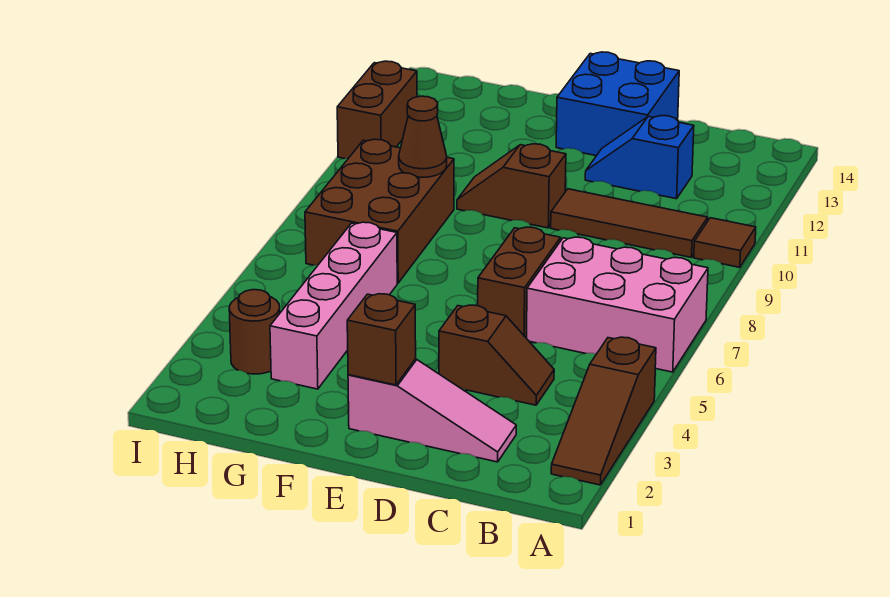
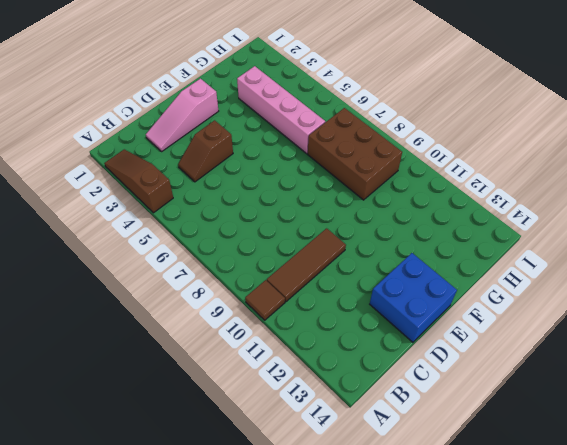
none -> pink 2x3 brick [527,237,708,372]
none -> blue 1x2 slope [585,116,694,199]
none -> brown 1x2 brick [478,227,561,337]

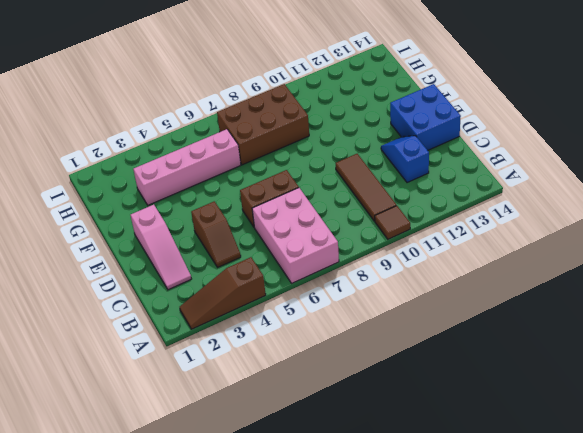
none -> brown 1x2 slope [457,144,566,228]
none -> brown 1x1 round brick [229,290,280,374]
none -> brown 1x2 brick [337,61,417,159]

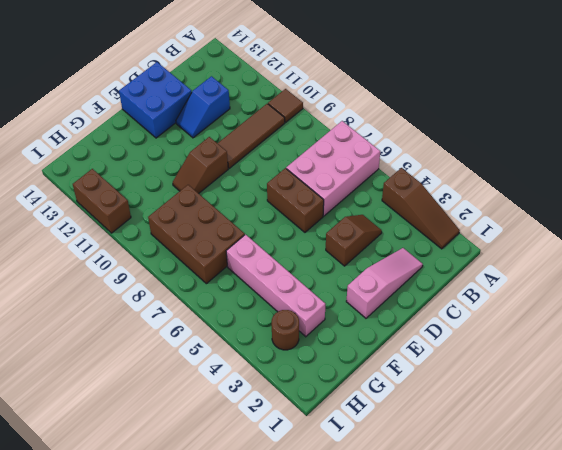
none -> brown 1x1 brick [347,294,416,385]
none -> brown 1x1 cone [399,96,447,177]

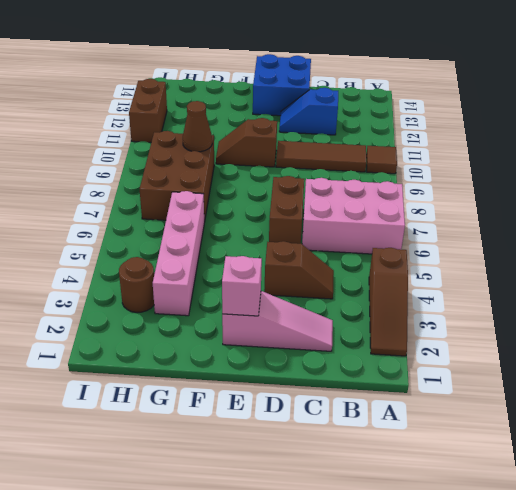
pink 1x1 brick [222,256,262,316] -> brown 1x1 brick [347,294,416,385]

